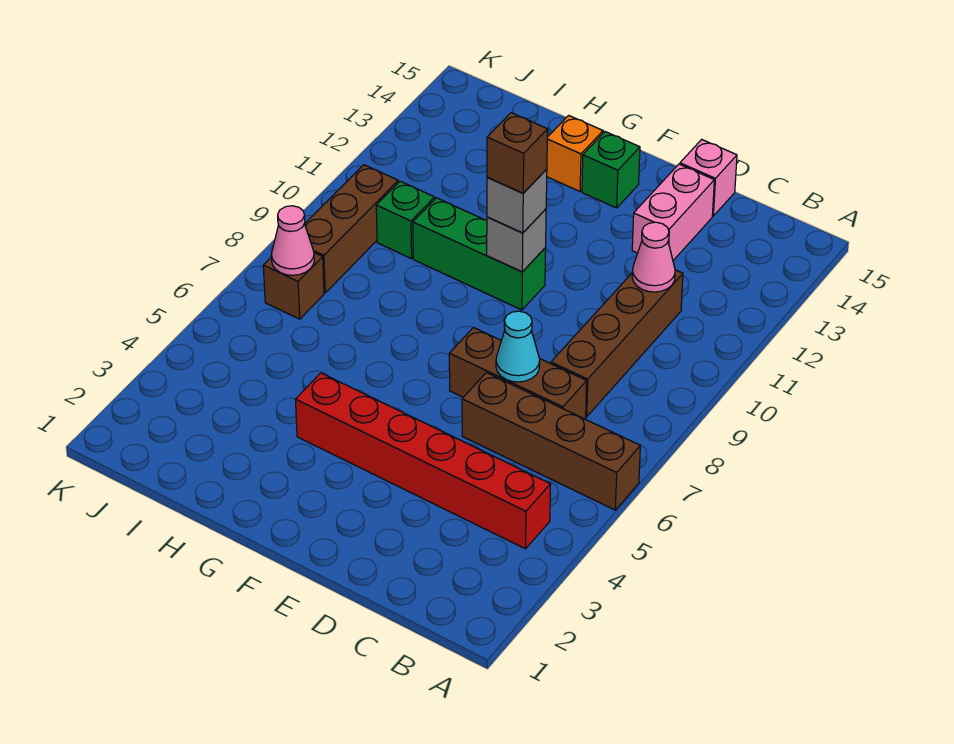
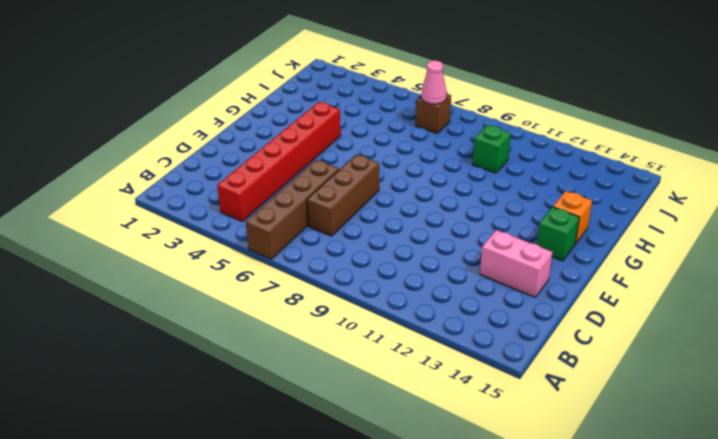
none -> brown 1x4 brick [551,270,683,417]
none -> pink 1x1 brick [680,139,737,216]
none -> green 1x3 brick [413,198,546,310]

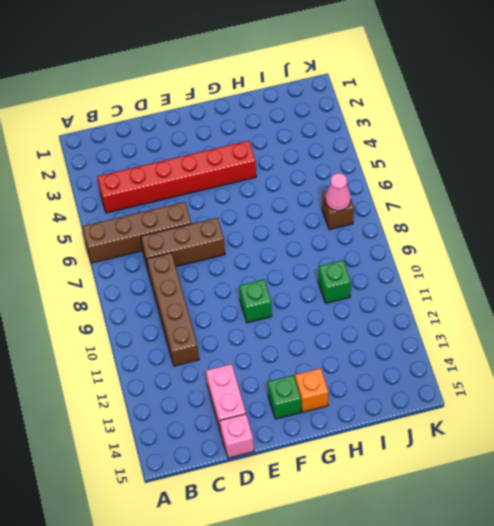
green 1x1 brick [239,280,272,323] -> green 1x3 brick [413,198,546,310]
none -> brown 1x3 brick [305,165,398,293]
none -> pink 1x1 cone [632,222,675,292]
none -> cyan 1x1 cone [496,311,540,382]

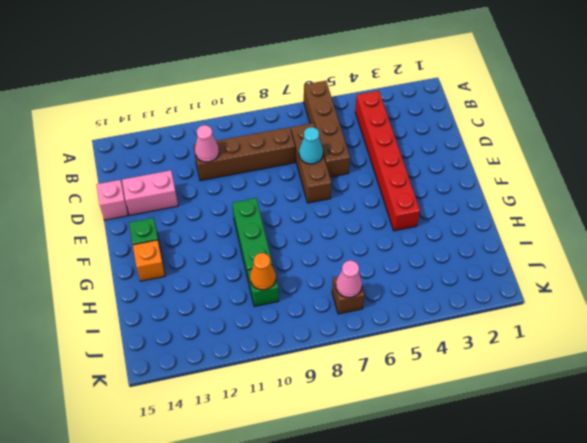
orange 1x1 cone [250,253,276,290] -> none
none -> brown 1x3 brick [305,165,398,293]
none -> grey 1x1 brick [487,209,546,272]
none -> grey 1x1 brick [487,169,547,233]

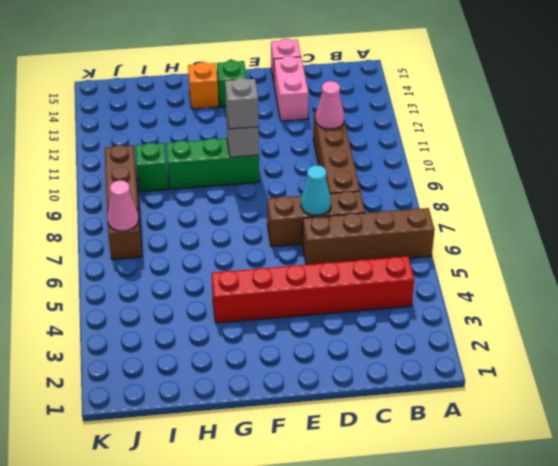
none -> brown 1x1 brick [487,113,548,193]

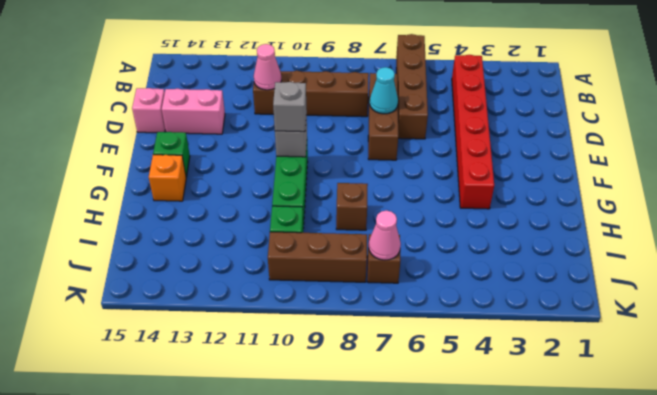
brown 1x1 brick [336,183,368,230] -> brown 1x1 brick moved to [487,113,548,193]

